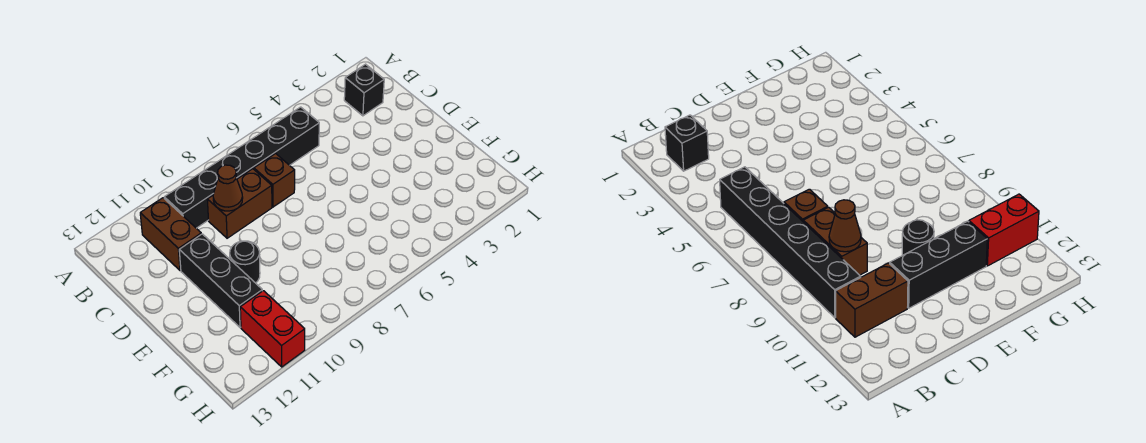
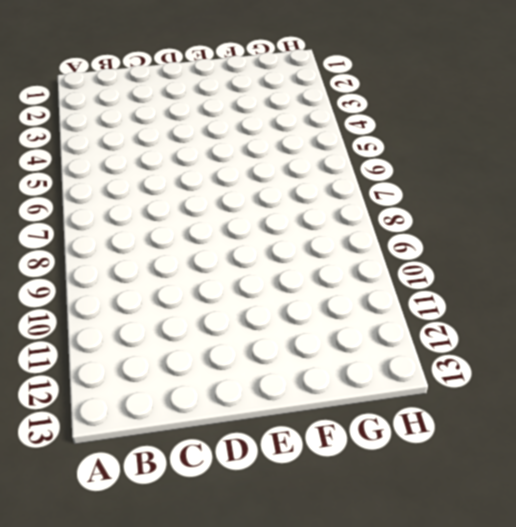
none -> black 1x1 brick [344,64,384,116]
none -> black 1x6 brick [164,107,319,228]

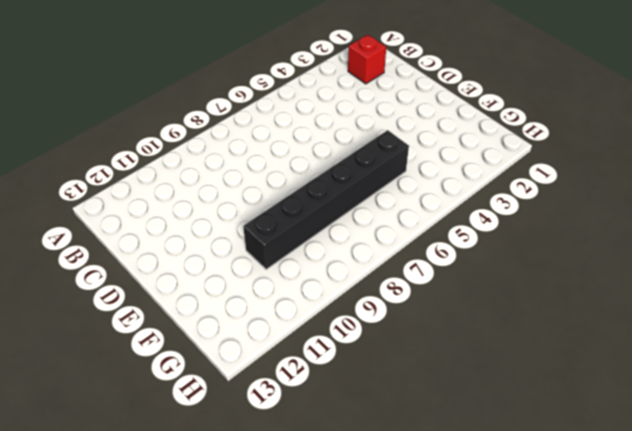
red 1x1 brick [348,35,386,84] -> black 1x1 brick [344,64,384,116]
black 1x6 brick [243,130,409,269] -> black 1x6 brick moved to [164,107,319,228]
none -> brown 1x2 brick [140,198,201,270]
none -> brown 1x1 brick [254,154,295,207]

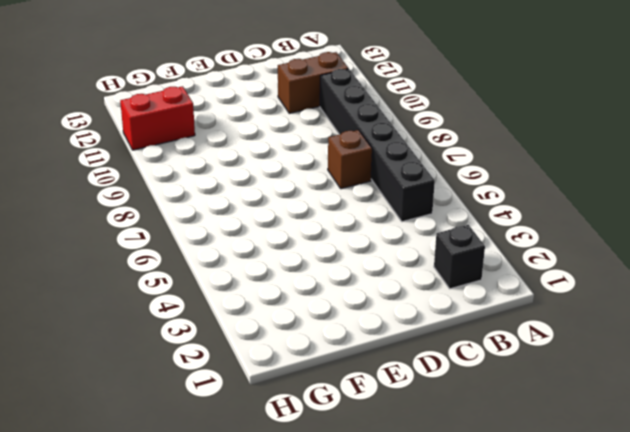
none -> brown 1x2 brick [207,169,272,238]
none -> black 1x3 brick [179,234,262,327]

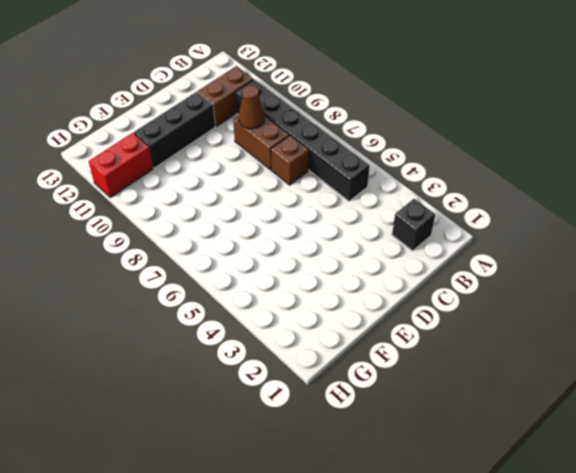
none -> black 1x1 round brick [230,241,260,283]

